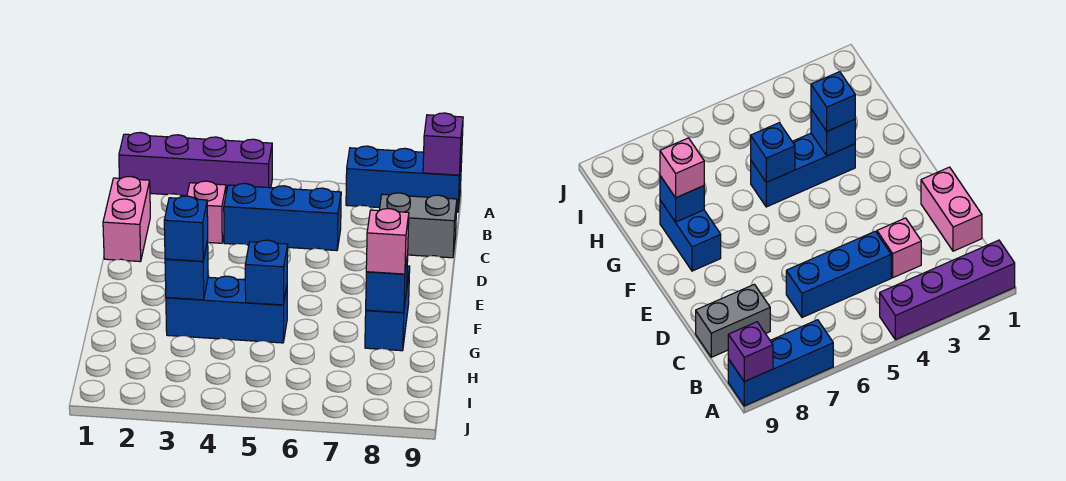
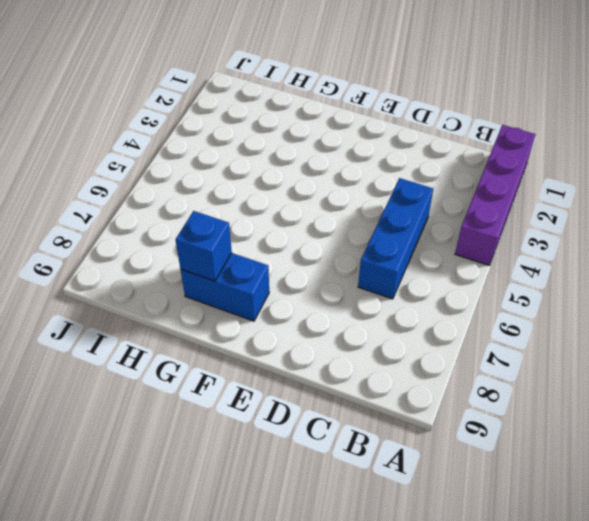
none -> blue 1x3 brick [346,146,462,212]
none -> pink 1x2 brick [103,176,150,262]
none -> pink 1x1 brick [187,181,226,243]

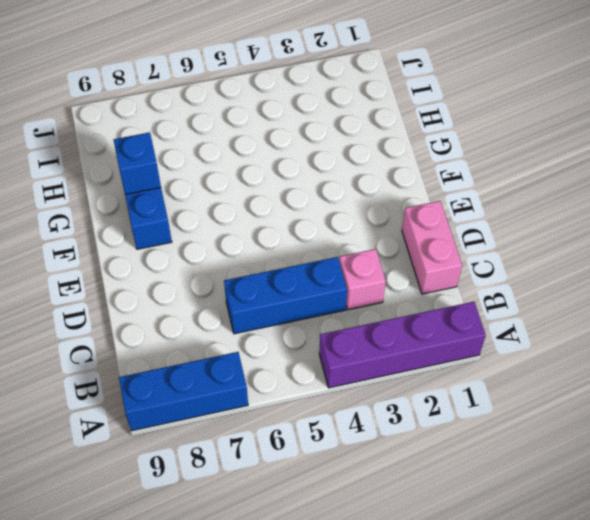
none -> grey 1x2 brick [379,193,457,258]
none -> blue 1x3 brick [166,276,287,343]
none -> purple 1x1 brick [423,113,463,175]

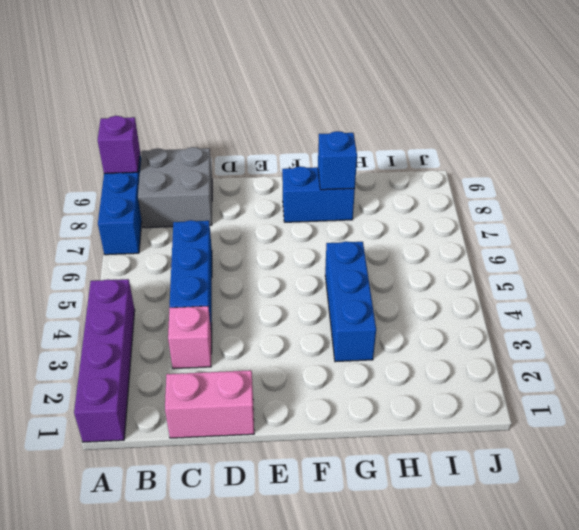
grey 2x2 brick [138,147,212,228] -> grey 1x2 brick [379,193,457,258]
none -> blue 1x1 brick [165,241,208,300]
none -> blue 1x1 brick [245,240,288,305]
none -> blue 1x1 brick [164,196,208,261]

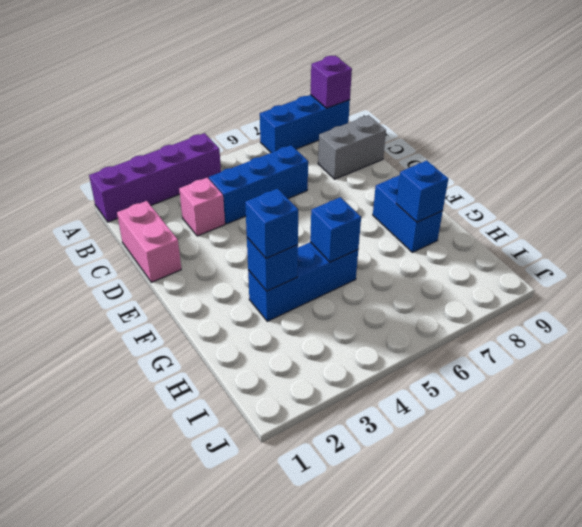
none -> pink 1x1 brick [366,209,409,274]

